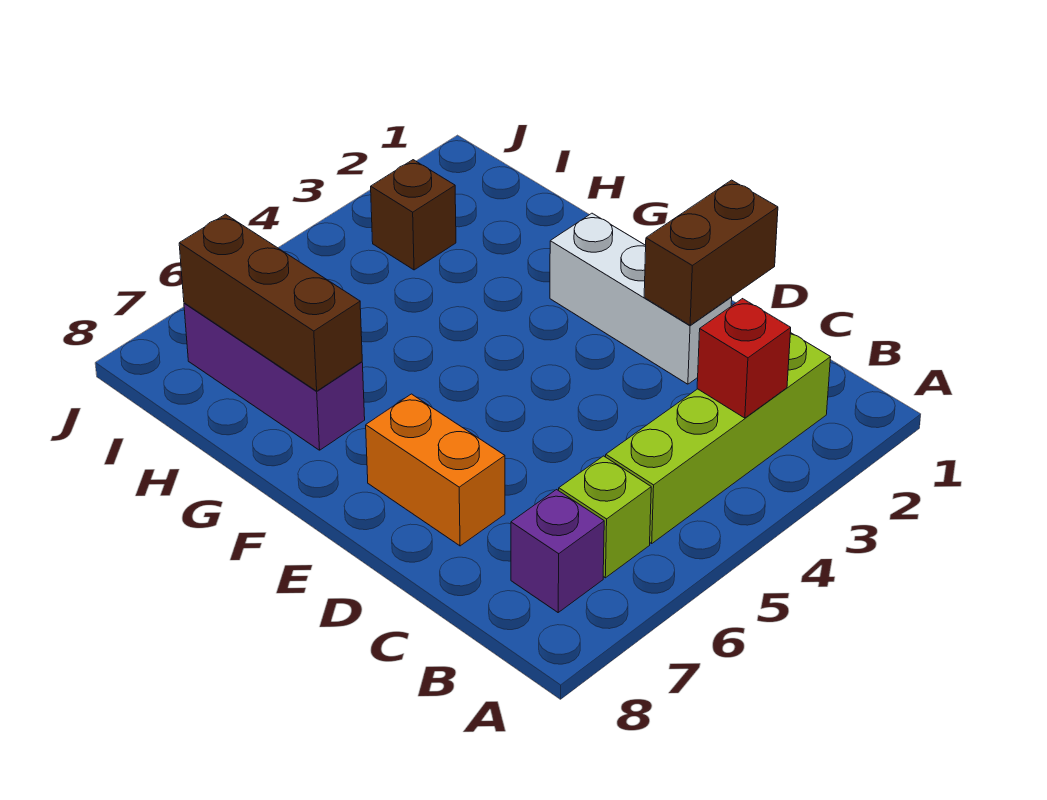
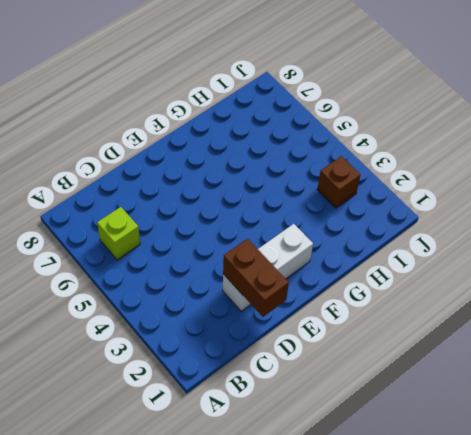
none -> lime 1x4 brick [606,333,831,543]
none -> purple 1x1 brick [511,490,604,612]

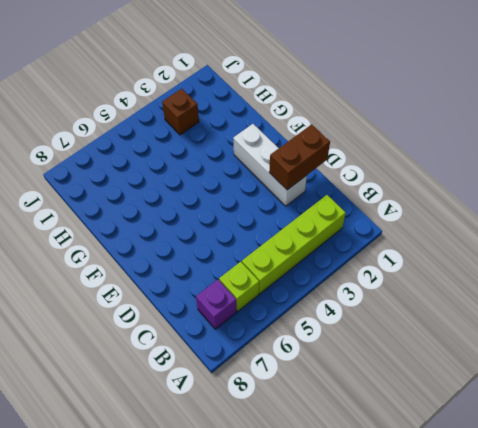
none -> orange 1x2 brick [366,394,505,546]
none -> purple 1x3 brick [184,303,365,450]

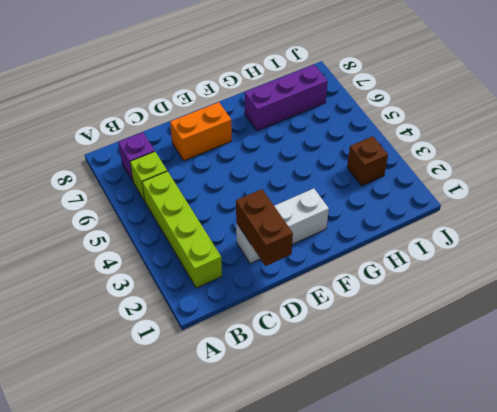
none -> red 1x1 brick [697,299,791,418]
none -> brown 1x3 brick [179,214,362,391]

